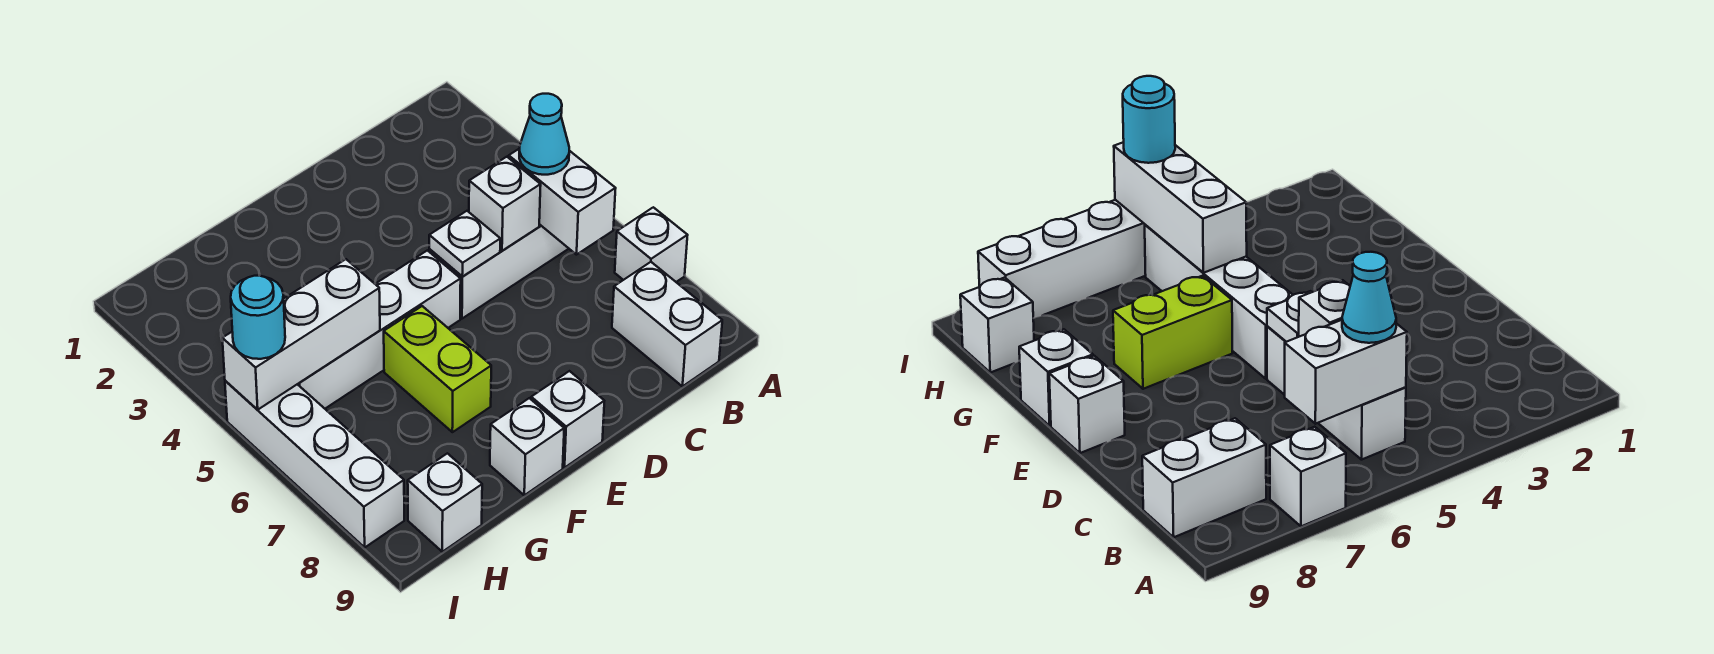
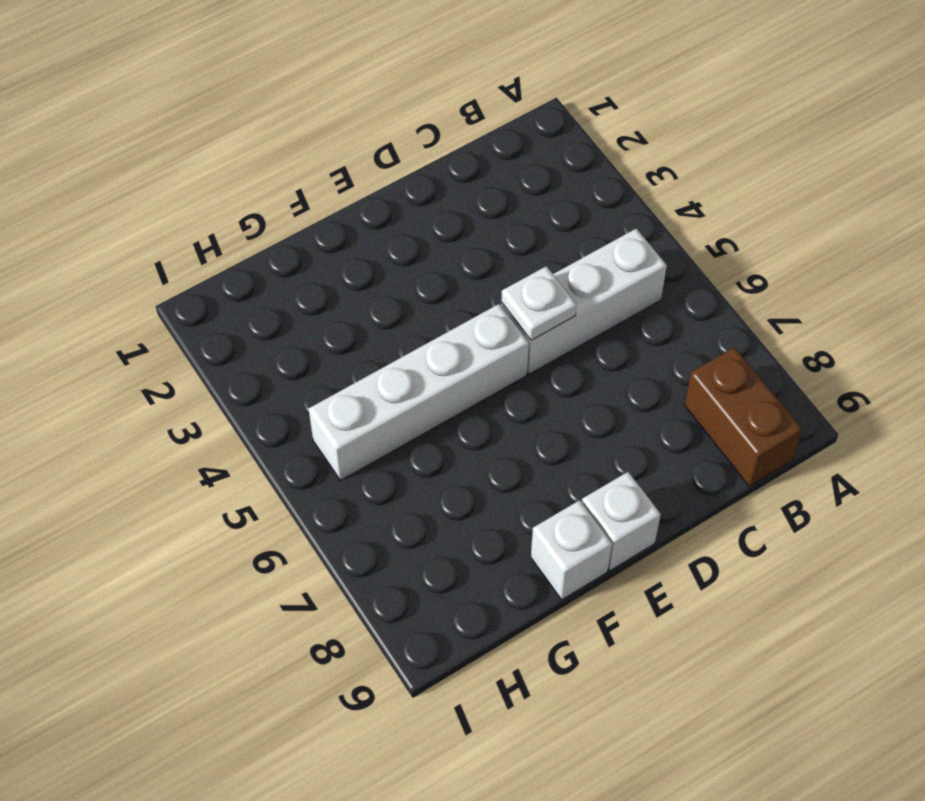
brown 1x2 brick [684,347,802,486] -> white 1x2 brick [612,262,722,386]
none -> white 1x1 brick [615,207,688,282]
none -> lime 1x2 brick [384,306,491,432]
none -> white 1x1 brick [408,453,482,552]

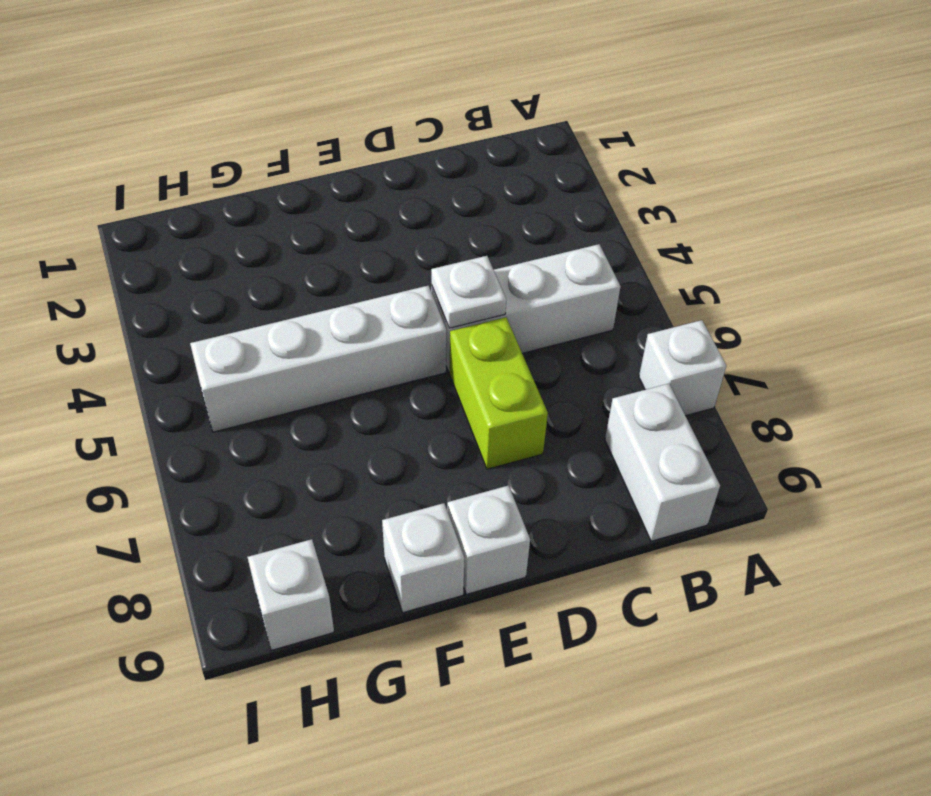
lime 1x2 brick [450,317,548,469] -> lime 1x2 brick moved to [384,306,491,432]
none -> white 1x4 brick [225,381,404,547]
none -> white 1x2 brick [509,148,616,255]
none -> white 1x1 brick [469,157,541,251]

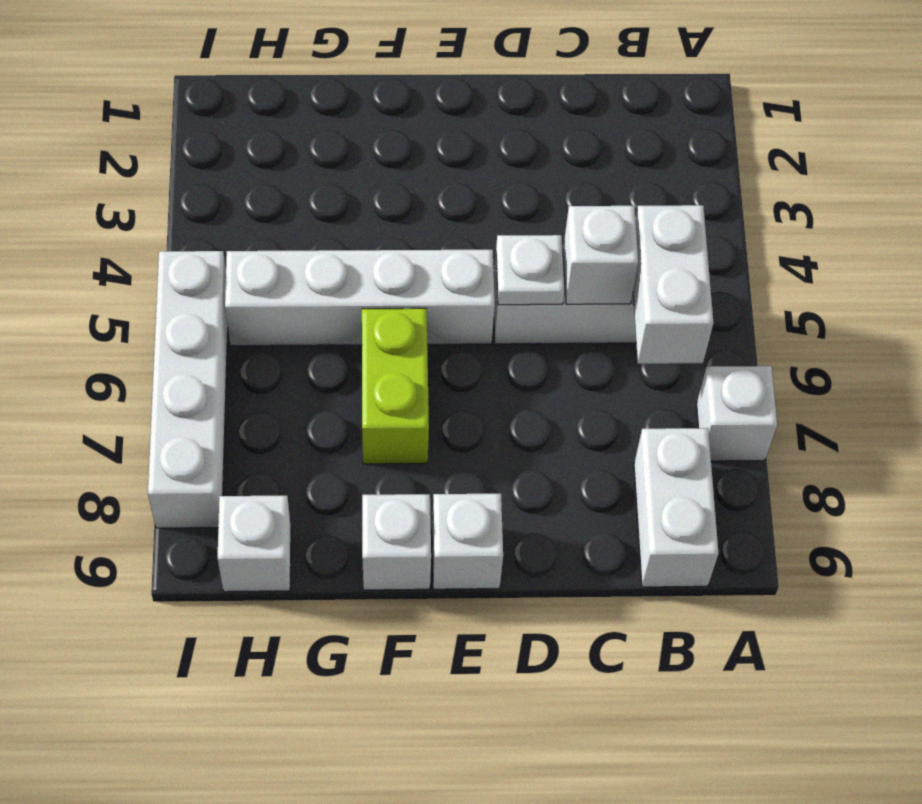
none -> white 1x3 brick [222,259,380,410]
none -> cyan 1x1 cone [519,94,569,175]
none -> cyan 1x1 round brick [231,275,285,359]

